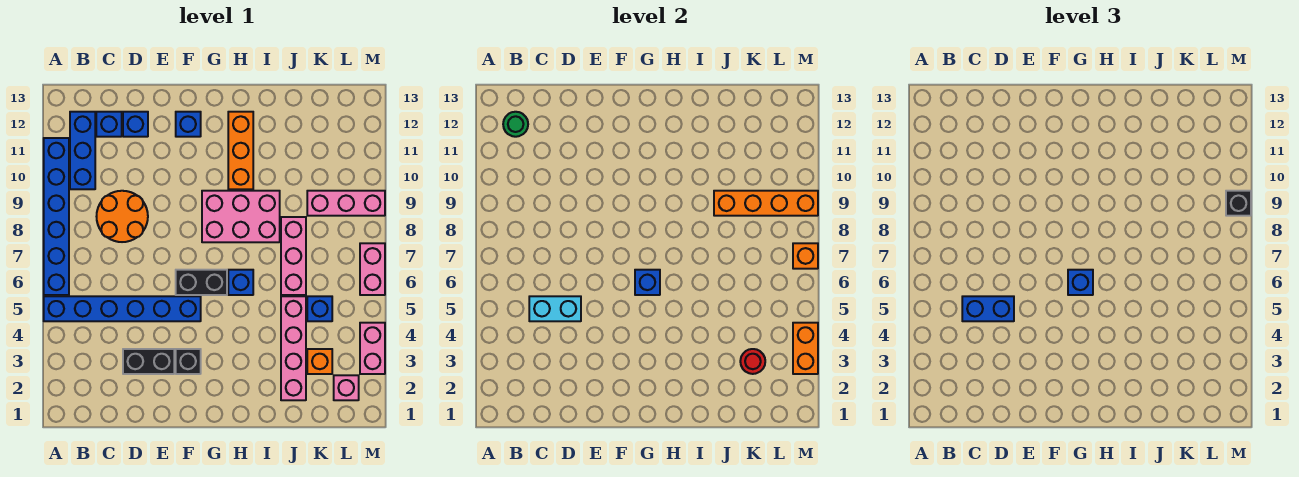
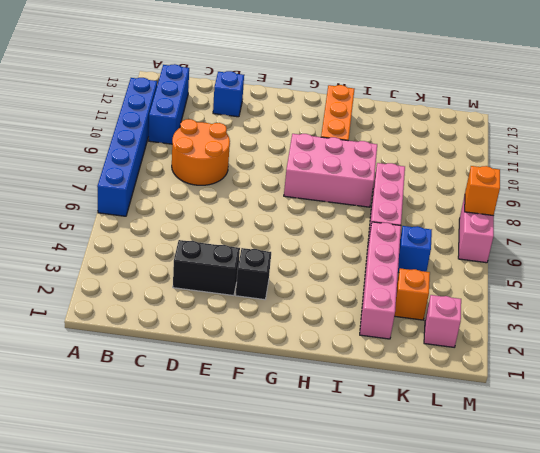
none -> blue 1x6 brick [44,296,201,321]
none -> blue 1x1 brick [96,112,122,137]
none -> black 1x2 brick [176,270,227,295]
none -> blue 1x1 brick [176,112,201,137]

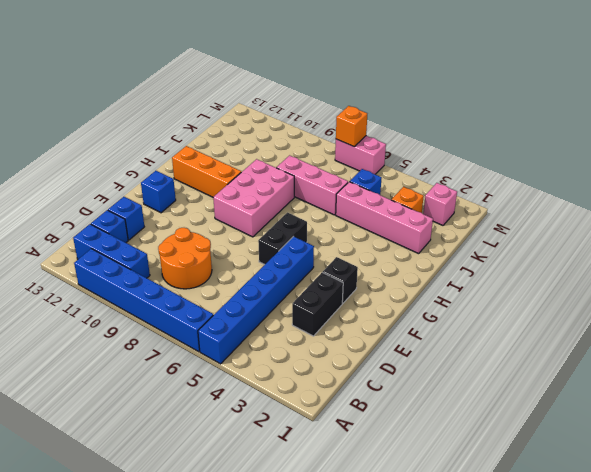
none -> blue 1x1 brick [228,270,253,295]
none -> pink 1x3 brick [307,191,385,216]
none -> pink 1x2 brick [360,323,385,374]
none -> green 1x1 round brick [503,112,528,137]

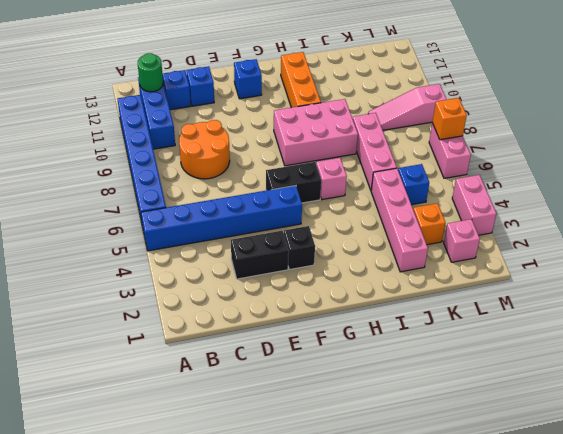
pink 1x1 brick [316,158,347,200] -> blue 1x1 brick [228,270,253,295]
pink 1x3 slope [368,84,447,130] -> pink 1x3 brick [307,191,385,216]
none -> cyan 1x2 brick [529,296,581,321]
none -> blue 1x1 brick [635,270,660,295]
none -> orange 1x4 brick [714,191,818,216]
none -> red 1x1 round brick [740,349,765,374]

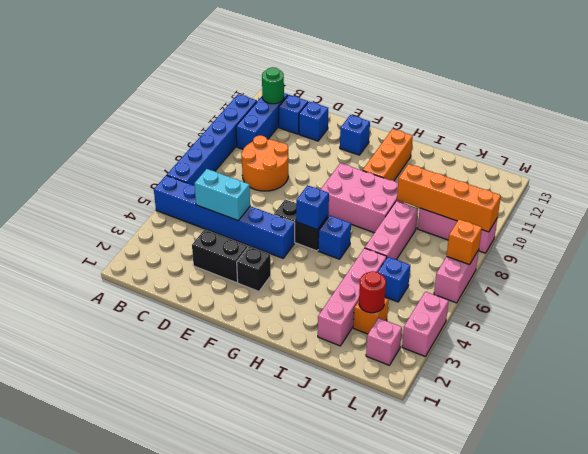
none -> orange 1x2 brick [793,323,818,374]
none -> blue 1x2 brick [962,296,1014,321]
none -> blue 1x1 brick [1068,270,1093,295]
none -> black 1x1 brick [1226,191,1251,216]

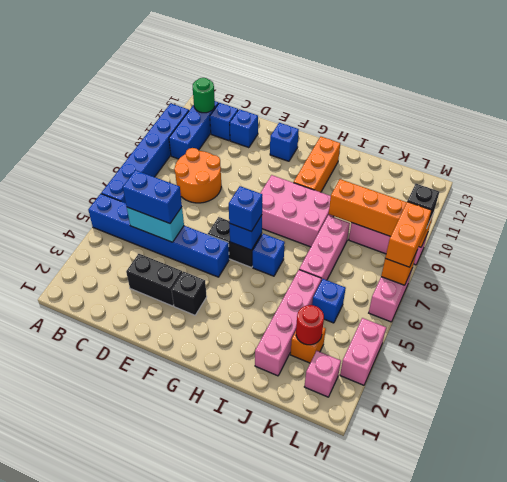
orange 1x2 brick [385,202,431,267] -> orange 1x2 brick moved to [793,323,818,374]

